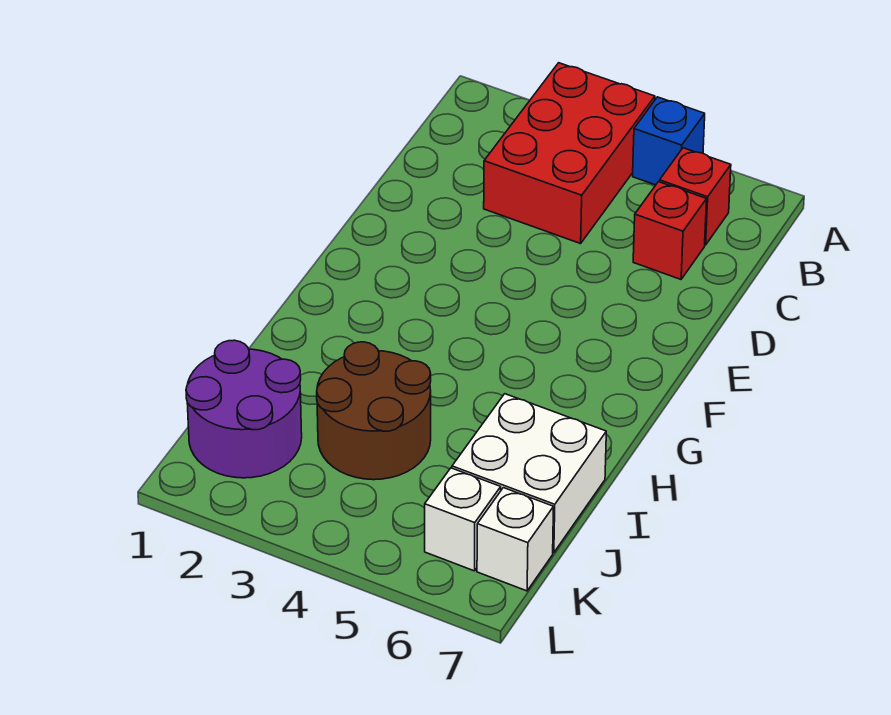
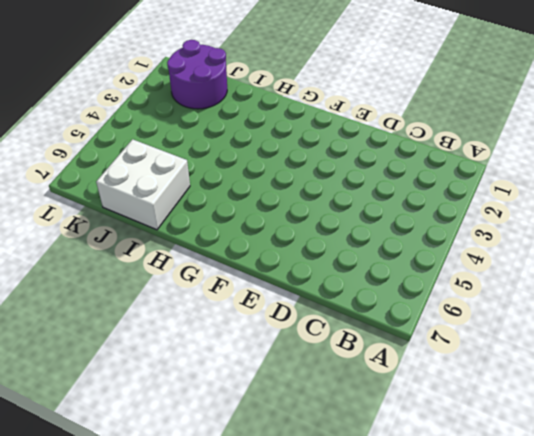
none -> red 2x3 brick [484,63,655,244]
none -> blue 1x1 brick [633,97,705,185]

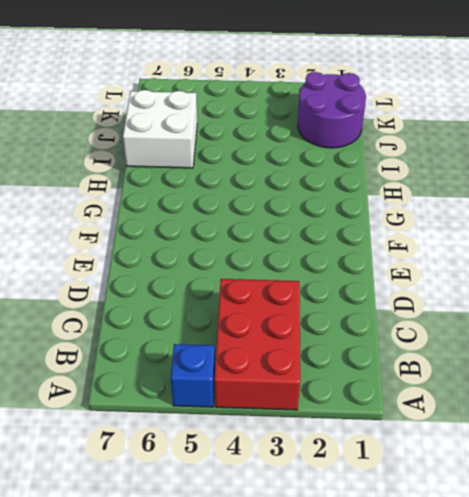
none -> red 1x1 brick [660,148,731,245]
none -> red 1x1 brick [633,182,707,279]

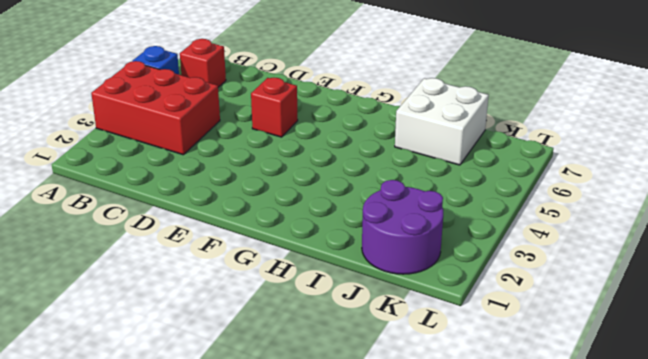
red 1x1 brick [251,78,298,137] -> red 1x1 brick moved to [633,182,707,279]
none -> brown 2x2 round brick [317,342,431,480]
none -> white 1x1 brick [425,468,501,571]

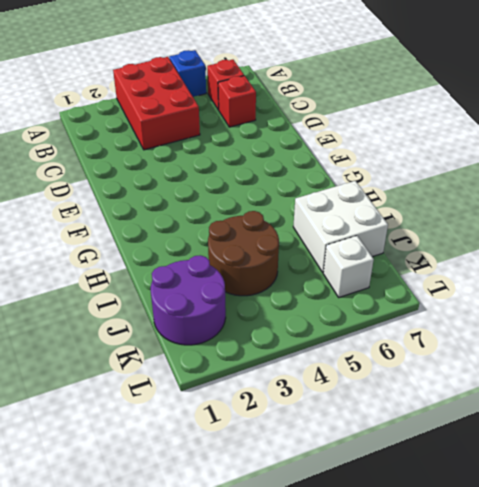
none -> white 1x1 brick [477,488,554,591]

